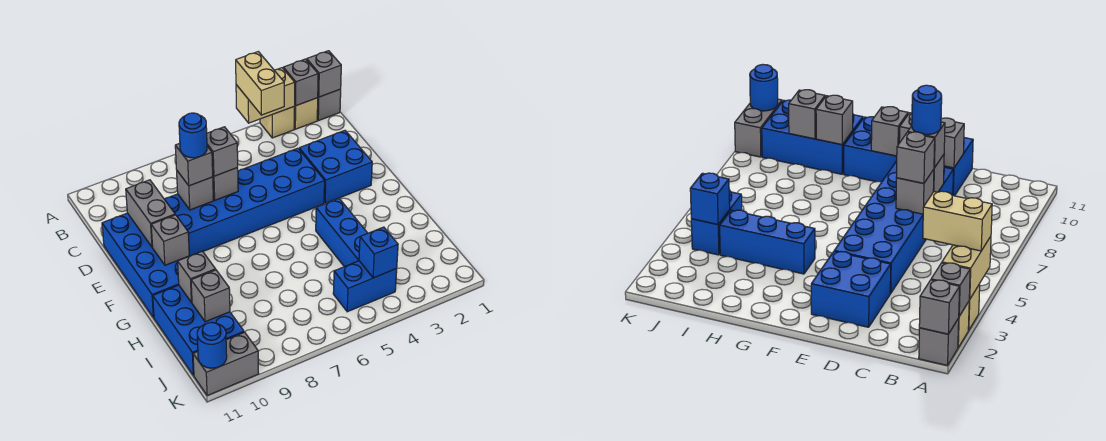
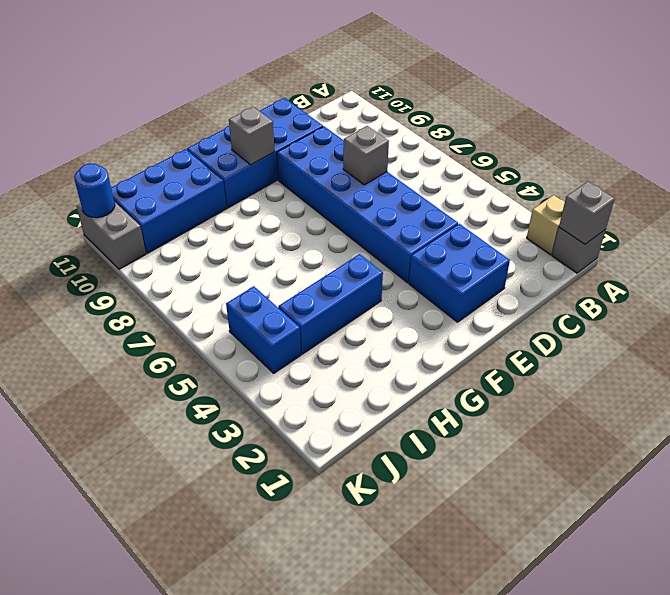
none -> tan 1x1 brick [260,106,295,138]
none -> grey 1x1 brick [283,59,318,106]
none -> tan 1x2 brick [236,68,295,123]

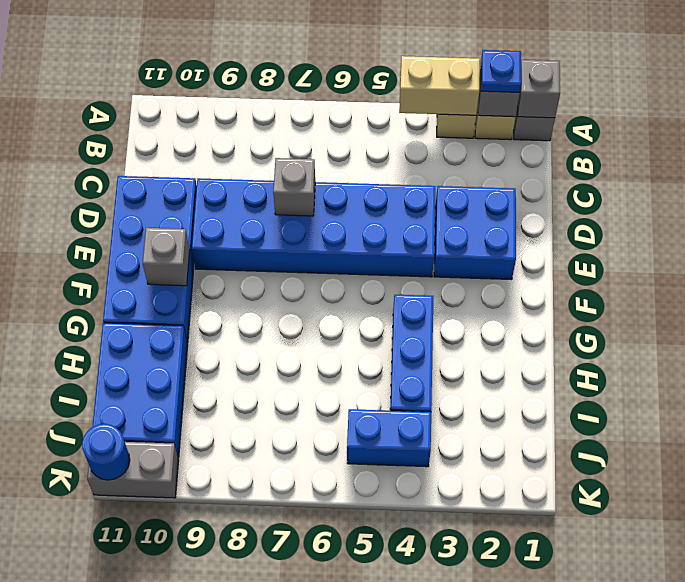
blue 1x1 plate [481,50,521,93] -> none
none -> grey 1x1 brick [177,171,214,210]
none -> grey 1x2 brick [126,180,175,247]
none -> grey 1x1 brick [178,251,216,303]

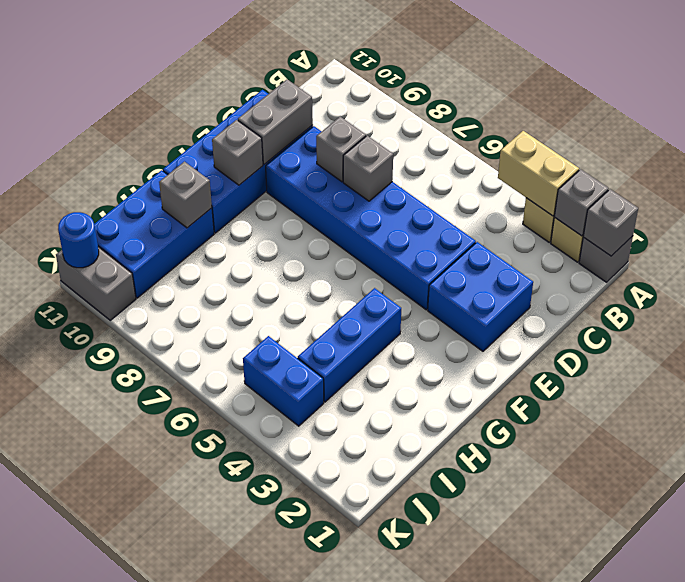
none -> grey 1x1 brick [191,270,230,322]
none -> blue 1x1 brick [359,227,398,278]
none -> tan 1x2 brick [236,52,284,115]

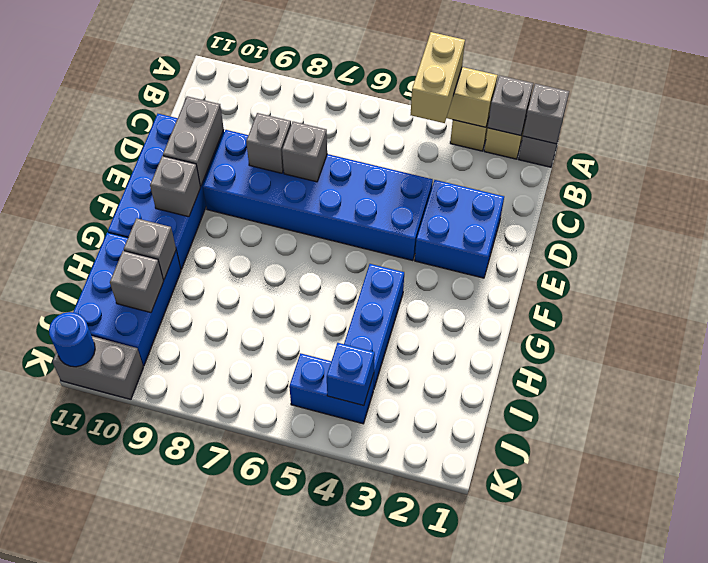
none -> grey 1x1 brick [207,127,238,176]
none -> grey 1x1 brick [175,143,213,186]
none -> blue 1x1 round brick [179,113,207,158]

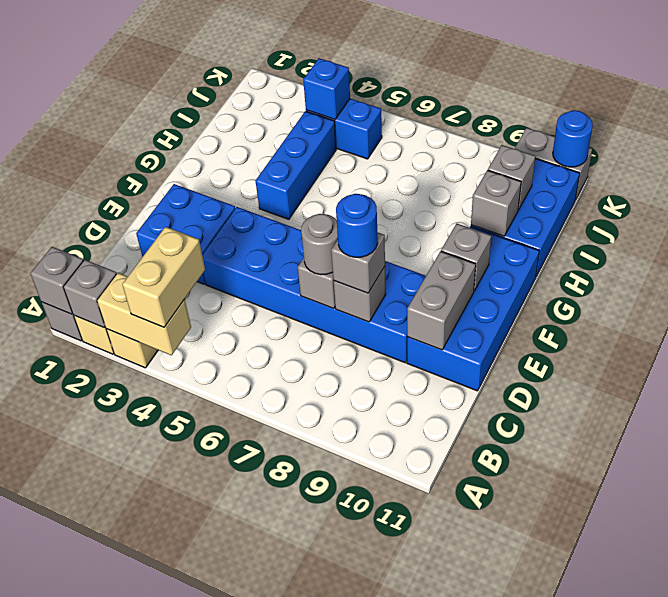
grey 1x1 round brick [301,214,338,275] -> grey 1x1 brick [207,127,238,176]

